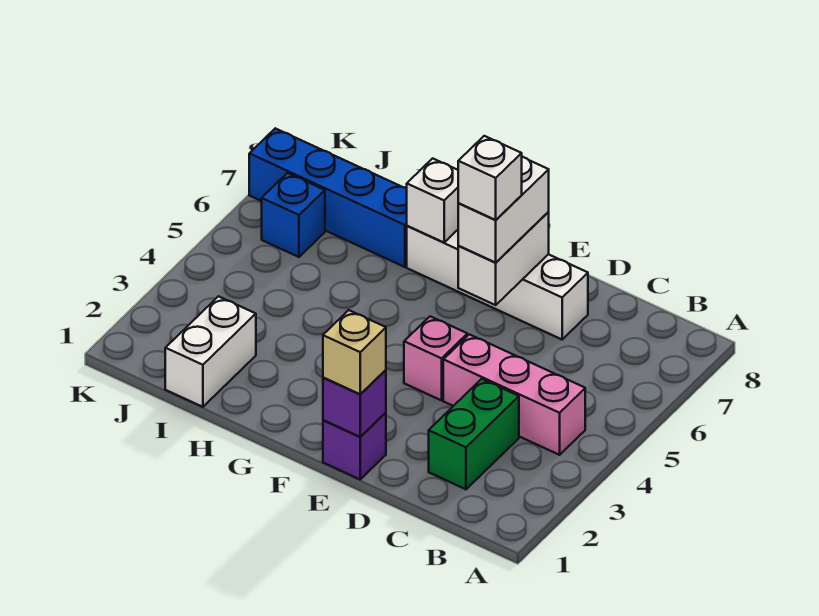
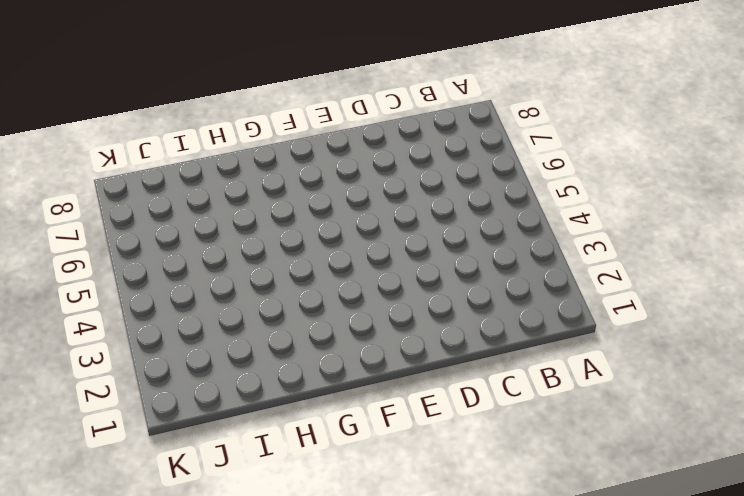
none -> pink 1x3 brick [443,334,585,455]
none -> green 1x2 brick [429,379,519,489]
none -> white 1x4 brick [407,226,588,339]

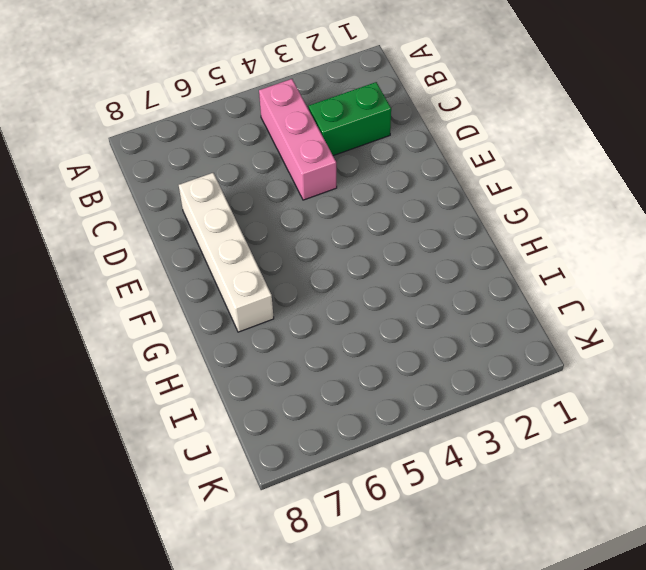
none -> purple 1x1 brick [323,413,386,479]
none -> pink 1x1 brick [404,316,467,400]
none -> blue 1x4 brick [249,128,407,267]

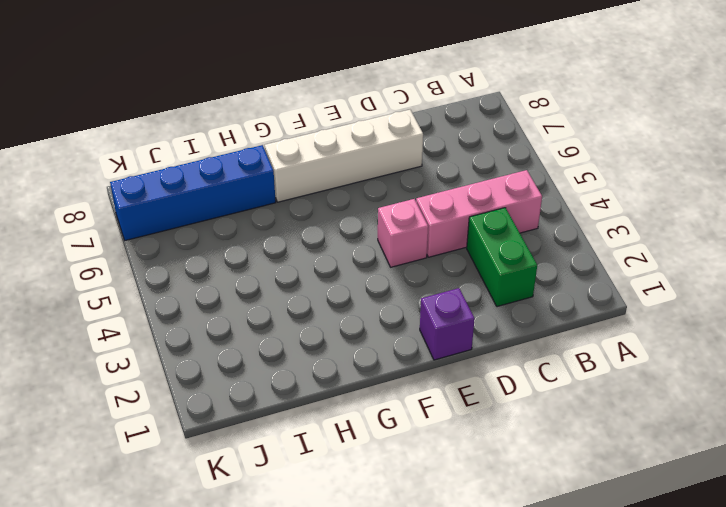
none -> white 1x2 brick [165,296,256,407]
none -> blue 1x1 brick [262,173,325,257]
none -> purple 1x1 brick [323,370,386,437]

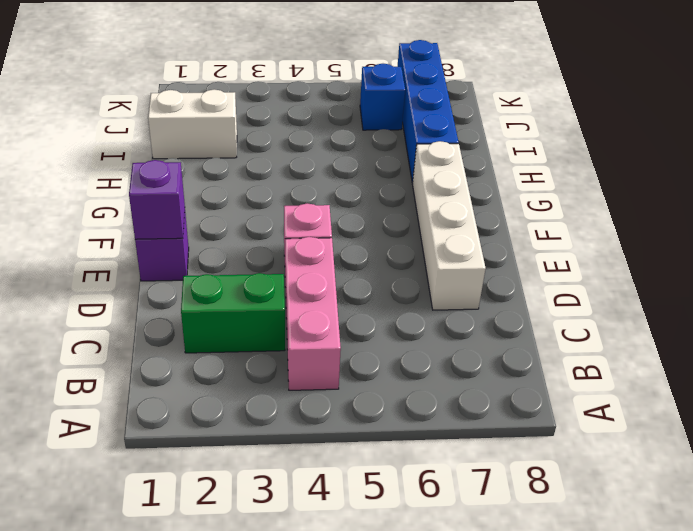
none -> white 1x2 brick [458,212,549,305]
none -> white 1x1 brick [407,158,459,242]
none -> tan 1x1 brick [323,310,386,394]

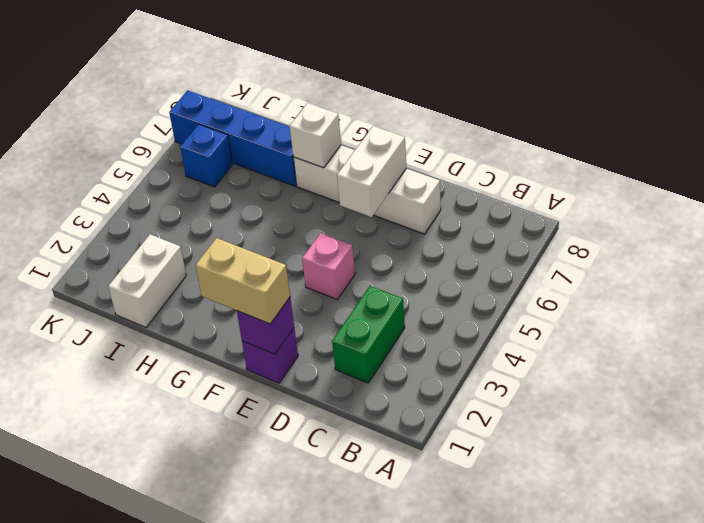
tan 1x2 brick [196,238,290,324] -> tan 1x1 brick [323,310,386,394]
none -> pink 1x3 brick [443,334,585,455]
none -> white 1x2 brick [458,157,549,263]
none -> white 1x1 brick [458,136,522,220]

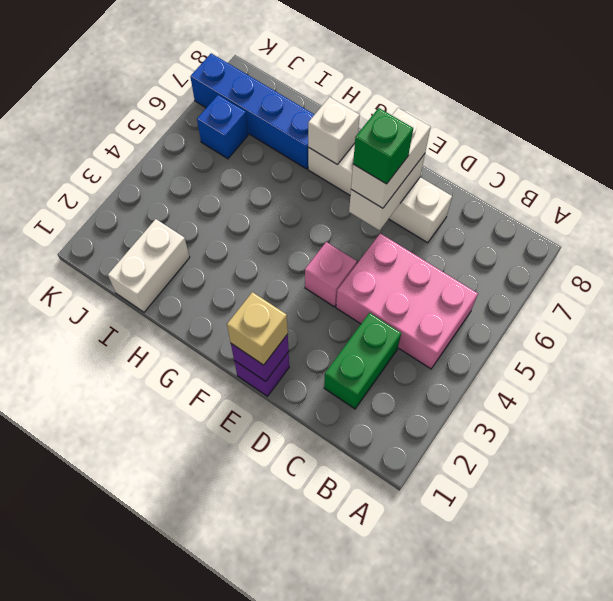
pink 2x3 brick [336,233,478,369] -> pink 1x3 brick [443,334,585,455]
green 1x1 brick [353,108,413,184] -> white 1x1 brick [458,136,522,220]

